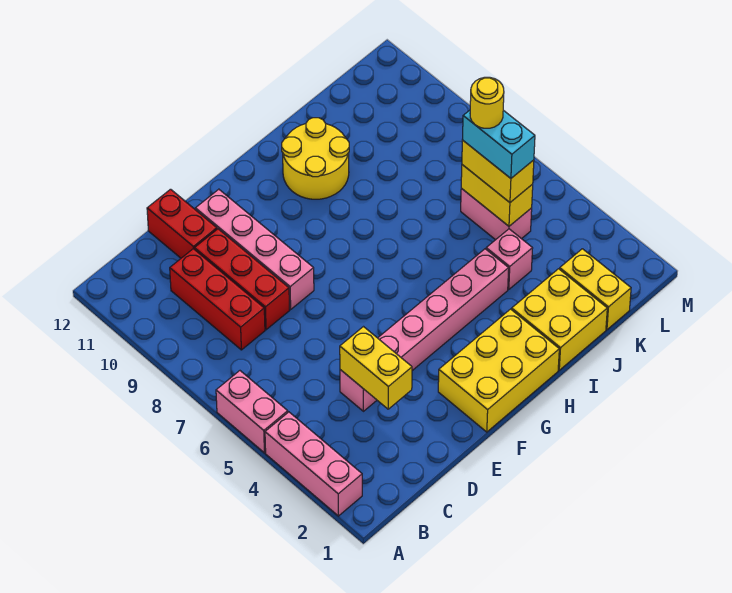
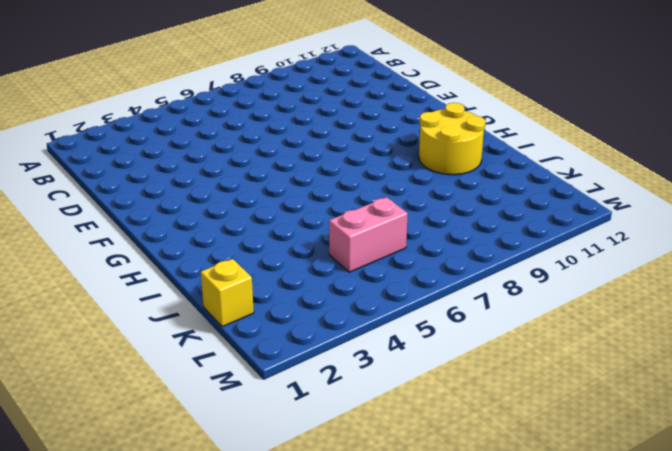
yellow 1x1 brick [201,259,254,327] -> yellow 1x2 brick [560,249,631,330]
none -> pink 1x3 brick [265,412,362,516]
none -> pink 1x2 brick [216,371,288,453]
none -> red 1x3 brick [170,249,265,350]

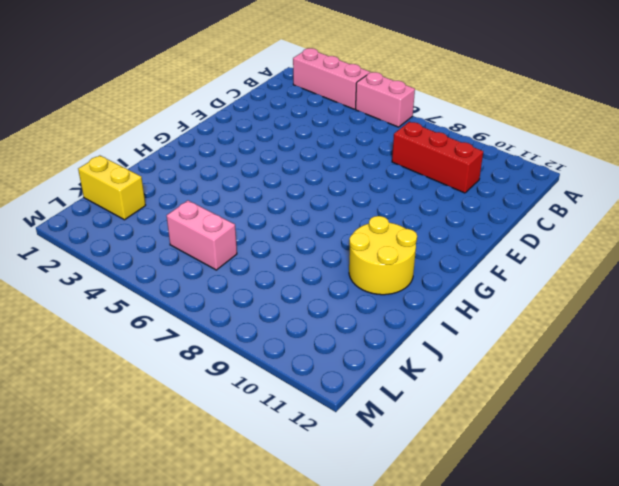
none -> pink 1x6 brick [340,249,509,411]
none -> red 1x3 brick [195,229,290,330]
none -> red 1x2 brick [147,189,217,258]

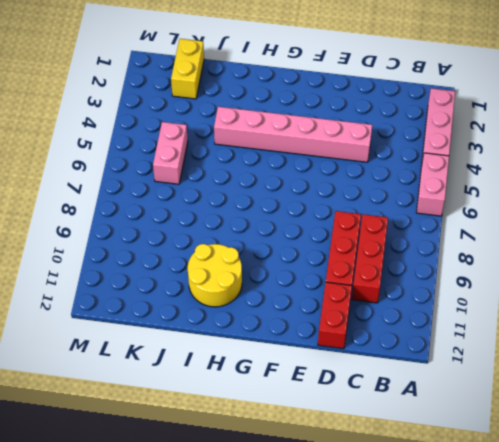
none -> pink 1x4 brick [195,189,314,309]
none -> yellow 2x3 brick [438,309,559,432]
none -> yellow 2x2 brick [512,269,607,370]

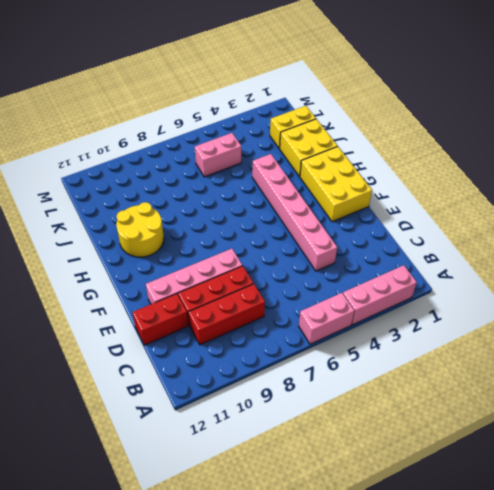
none -> pink 1x1 brick [486,229,533,290]
none -> yellow 1x2 brick [340,327,412,409]
none -> yellow 1x2 brick [461,165,533,226]

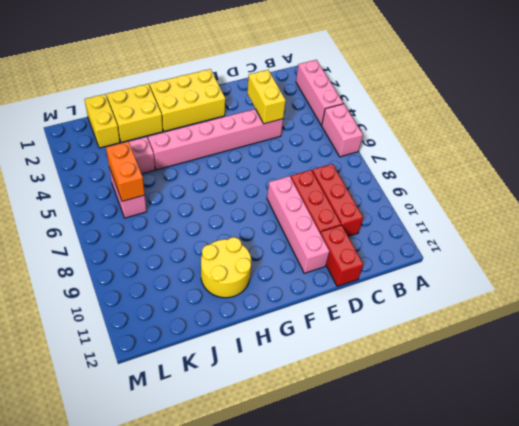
orange 1x2 brick [106,141,145,201] -> yellow 1x2 brick [461,165,533,226]
none -> yellow 1x2 brick [462,140,534,202]
none -> cyan 1x2 brick [462,110,535,178]
none -> yellow 1x1 round brick [470,77,504,128]

